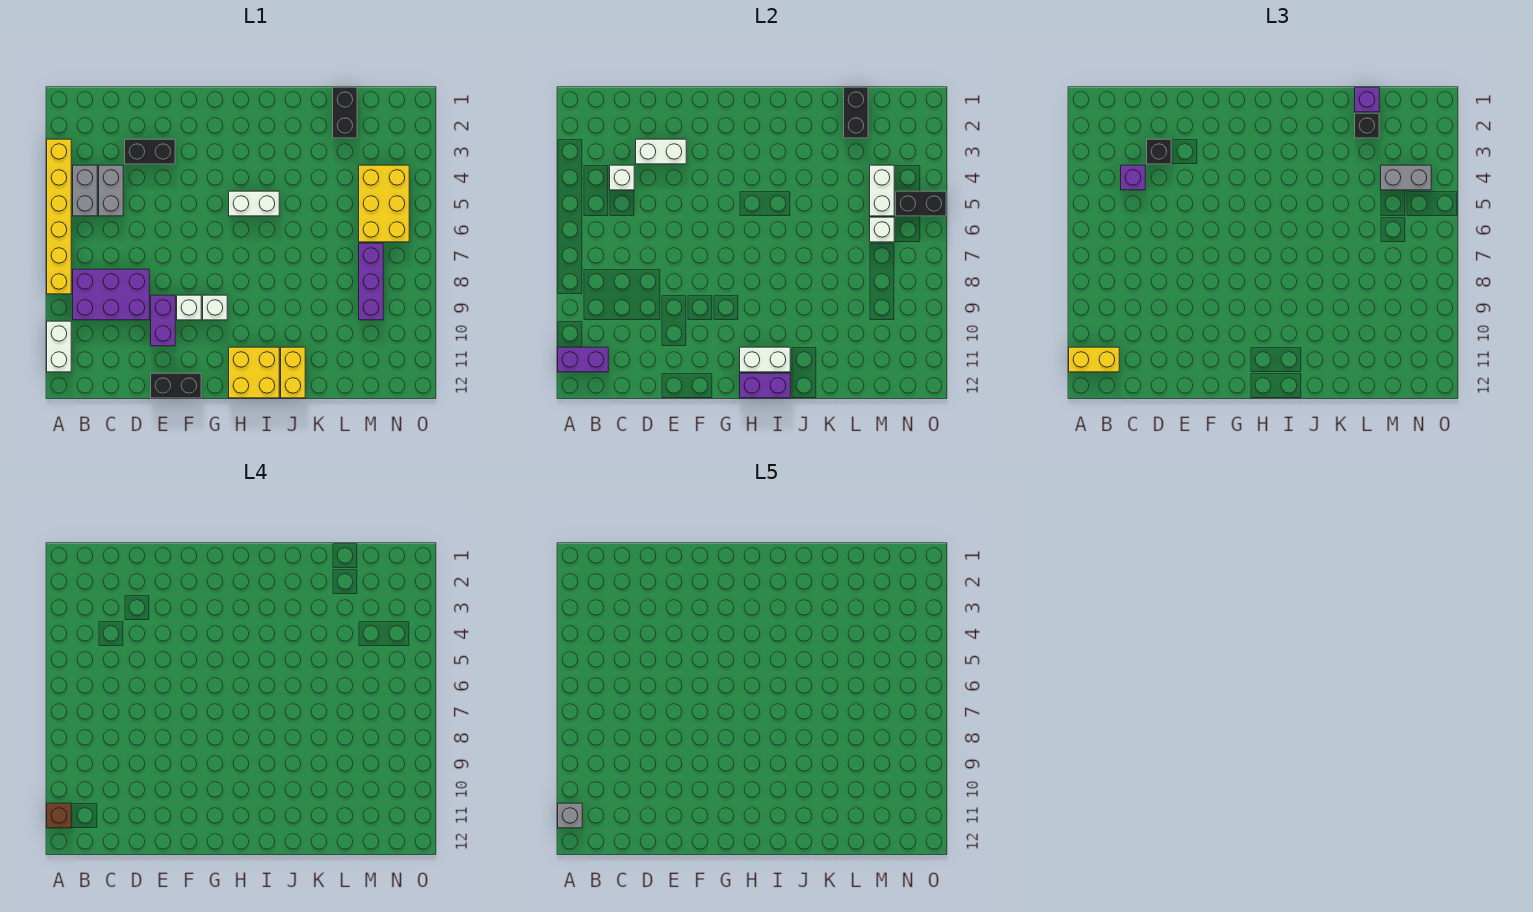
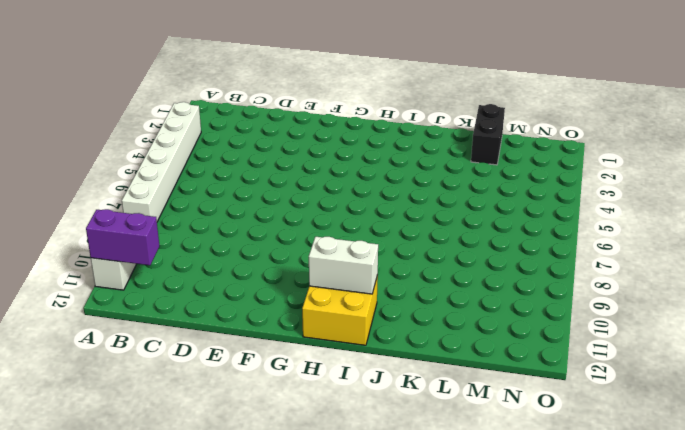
white 1x6 brick [122,102,201,222] -> yellow 1x6 brick [47,139,71,294]
none -> grey 1x2 brick [73,165,97,216]
none -> purple 2x3 brick [73,269,149,320]
none -> grey 1x2 brick [99,165,123,216]
none -> black 1x2 brick [125,139,175,164]

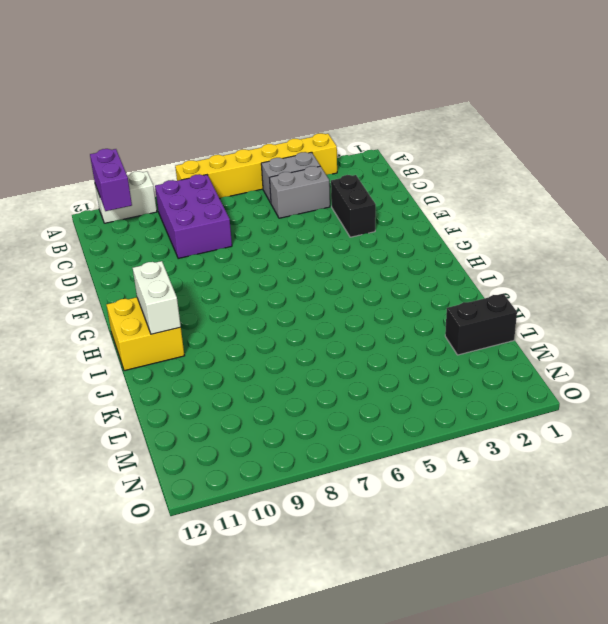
none -> purple 1x2 brick [151,295,175,346]
none -> black 1x2 brick [151,373,201,398]
none -> white 1x1 brick [177,295,201,320]
none -> white 1x1 brick [203,295,227,320]

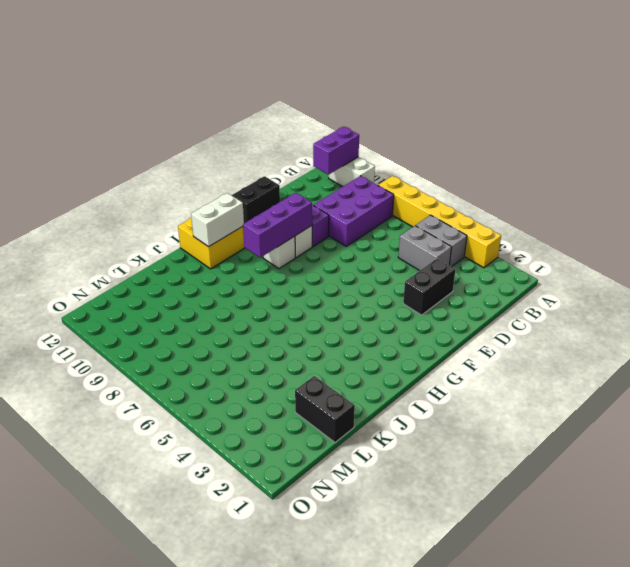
purple 1x3 brick [243,193,312,258] -> purple 1x3 brick turned to [359,243,383,320]
none -> white 1x2 brick [229,191,279,216]
none -> yellow 1x2 brick [281,347,305,398]
none -> yellow 2x3 brick [359,165,409,242]
none -> white 1x1 brick [610,165,634,190]

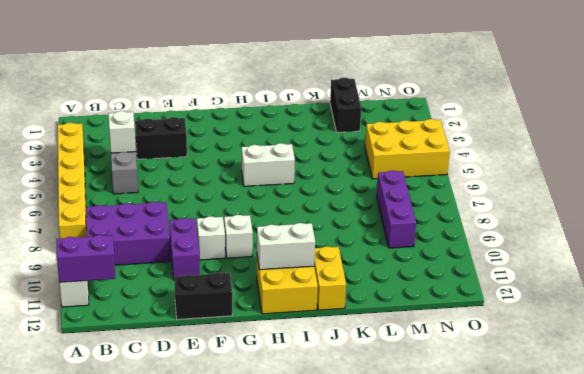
yellow 2x3 brick [365,119,450,179] -> yellow 2x3 brick turned to [359,165,409,242]
none -> grey 1x2 brick [73,165,97,216]
none -> white 1x2 brick [636,139,686,164]
none -> purple 1x2 brick [740,373,790,398]
none -> black 1x2 brick [844,87,868,138]

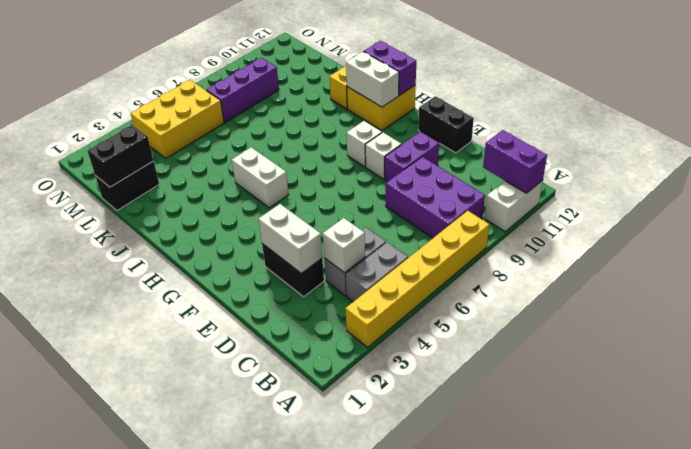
none -> white 1x2 brick [870,165,894,216]
none -> white 1x1 brick [870,217,894,242]
none -> black 1x2 brick [896,191,946,216]
none -> yellow 1x2 brick [1069,347,1119,372]

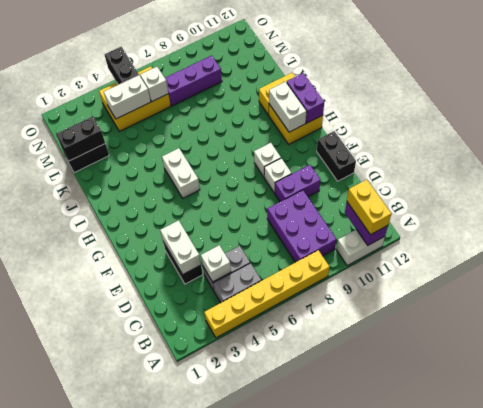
none -> purple 1x1 brick [1121,165,1145,190]
none -> black 1x1 brick [1147,139,1171,164]
none -> purple 1x1 brick [1355,87,1379,112]
none -> black 1x1 brick [1355,113,1379,138]

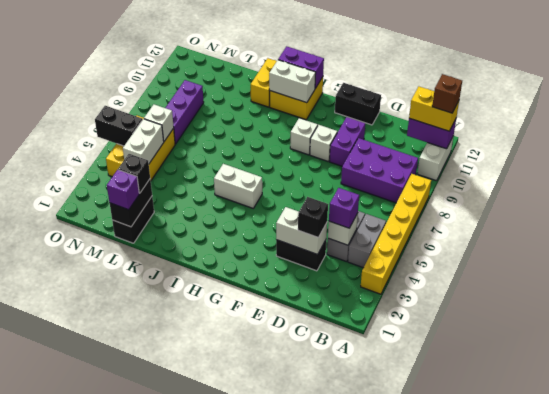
none -> grey 1x2 brick [1381,165,1431,190]
none -> grey 1x1 brick [558,803,582,828]

